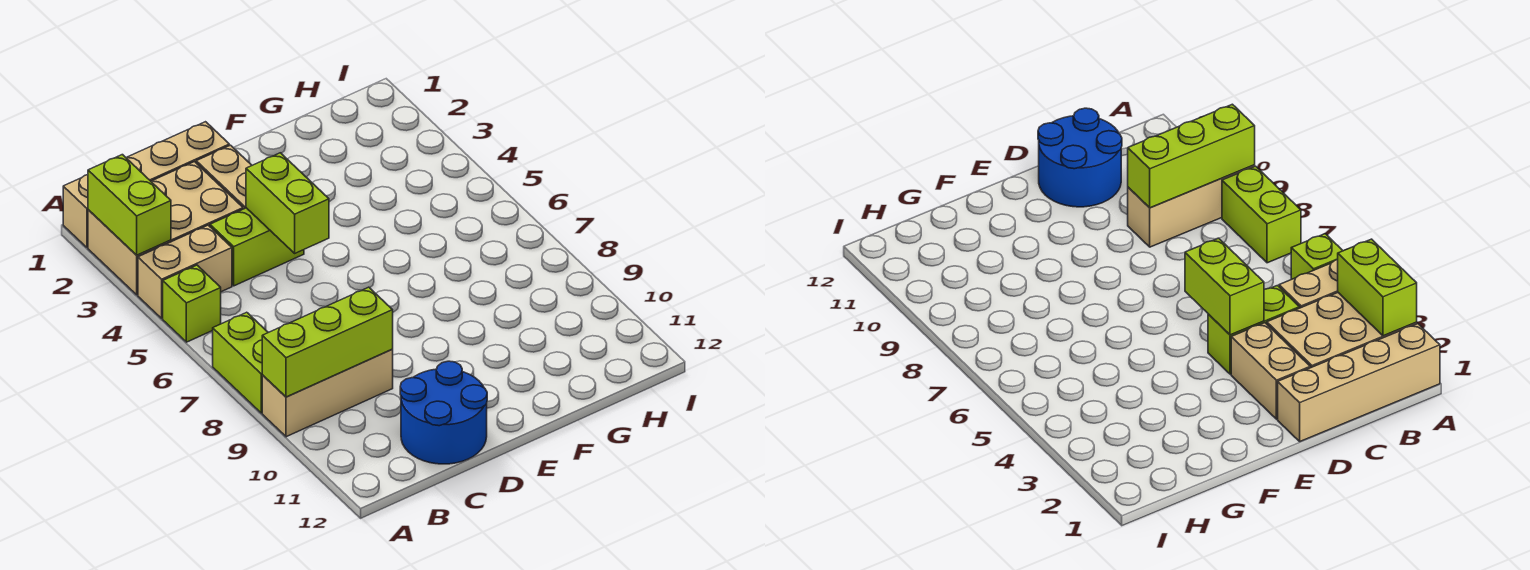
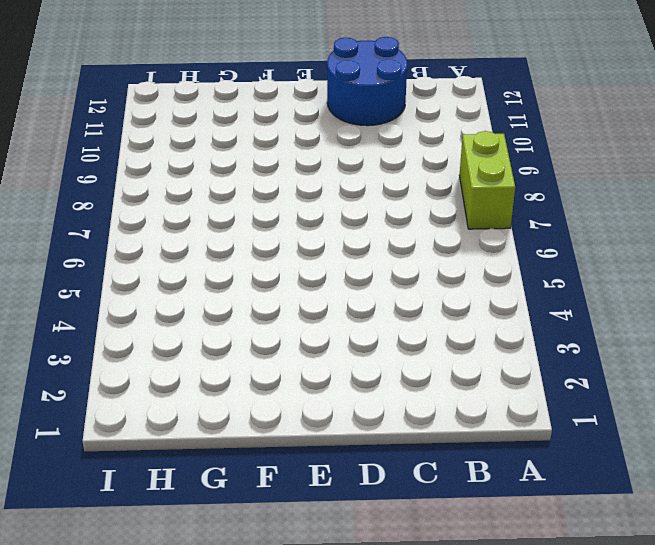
none -> tan 1x4 brick [63,122,229,248]
none -> tan 2x3 brick [88,162,243,295]
none -> tan 1x2 brick [138,225,232,318]

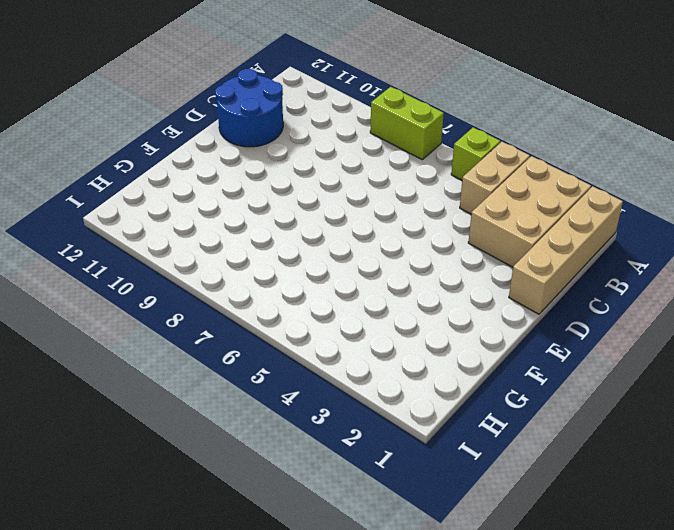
none -> tan 1x3 brick [262,349,393,437]
none -> lime 1x2 brick [210,208,304,286]
none -> tan 1x2 brick [196,145,252,209]

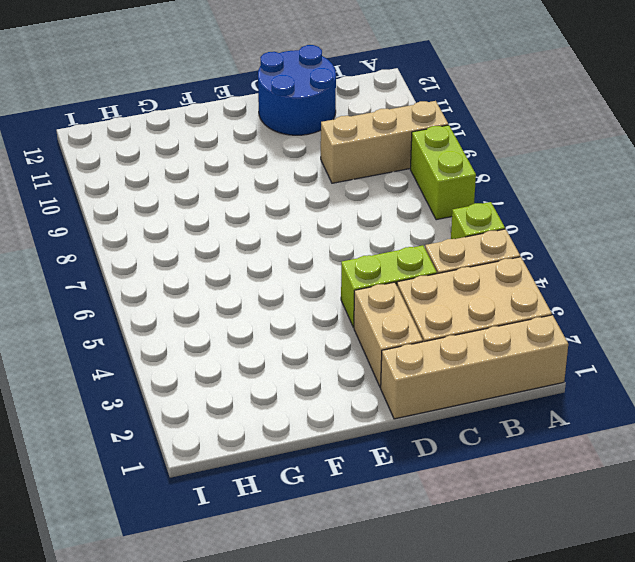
none -> lime 1x2 brick [88,155,171,255]
none -> lime 1x3 brick [262,287,393,397]
none -> lime 1x2 brick [246,153,329,253]

